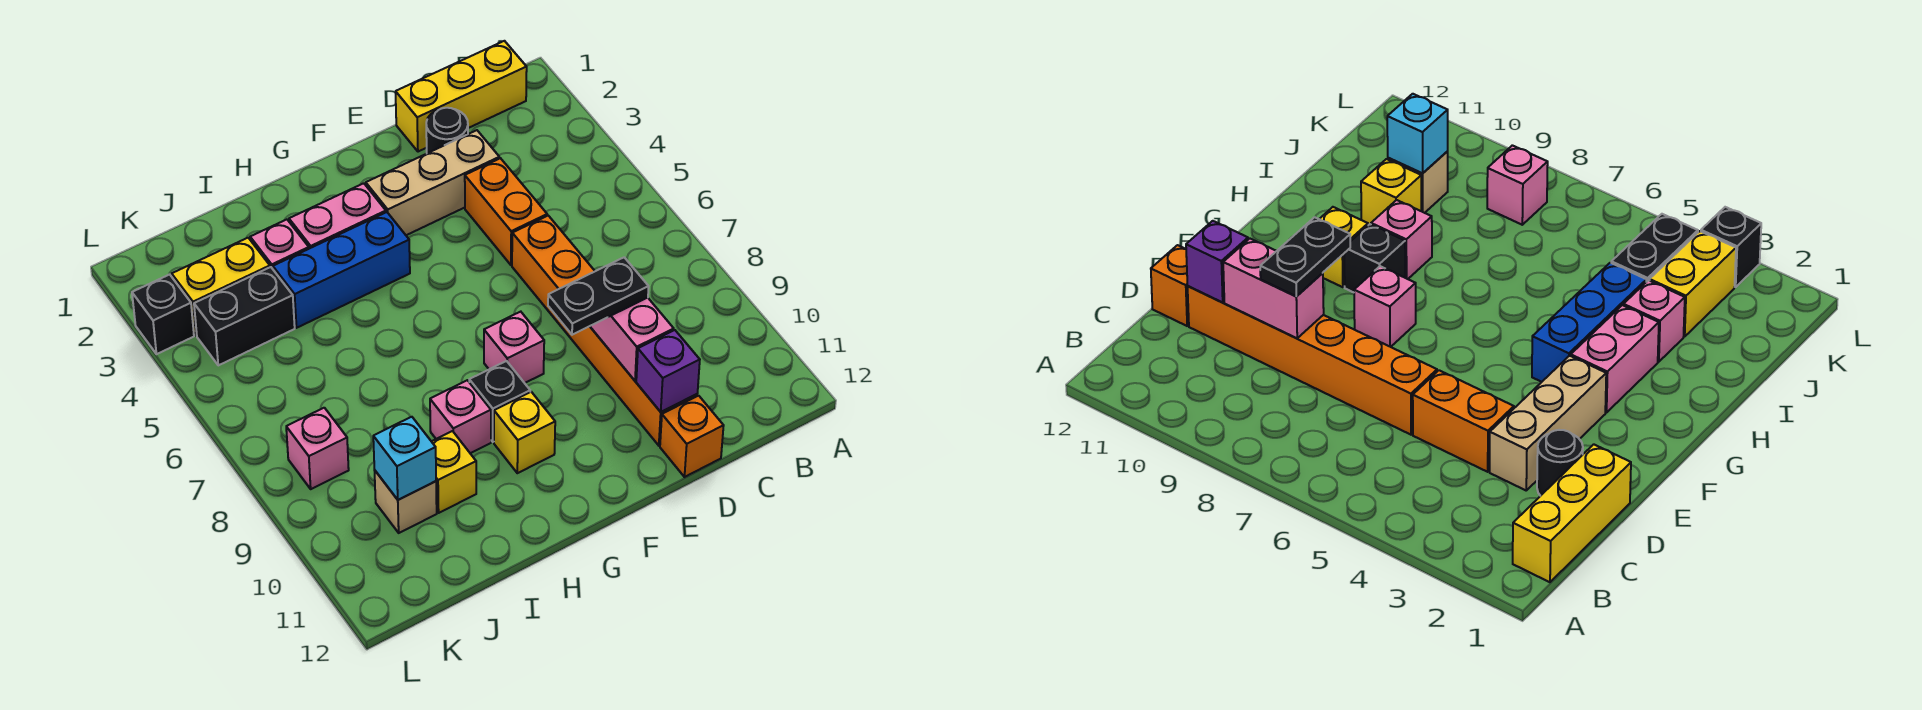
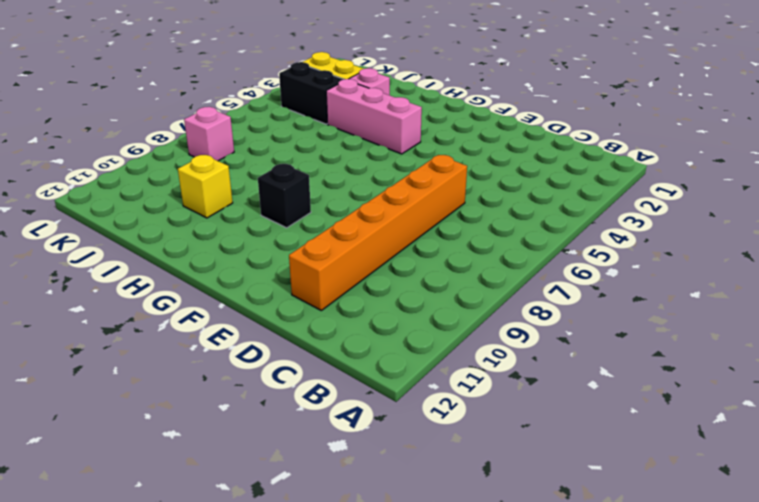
pink 1x3 brick [326,79,422,154] -> blue 1x3 brick [273,212,410,328]
none -> yellow 1x3 brick [396,41,527,152]
none -> black 1x1 round brick [426,108,468,153]
none -> tan 1x3 brick [366,130,499,235]

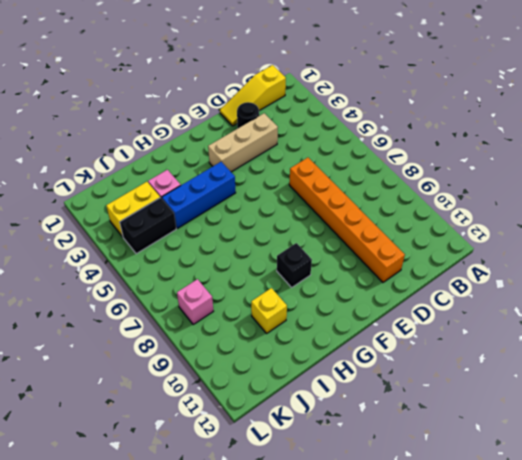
yellow 1x3 slope [220,65,286,126] -> yellow 1x3 brick [396,41,527,152]
none -> orange 1x2 brick [465,158,547,265]
none -> orange 1x1 brick [660,396,724,477]
none -> pink 1x1 brick [484,312,544,383]

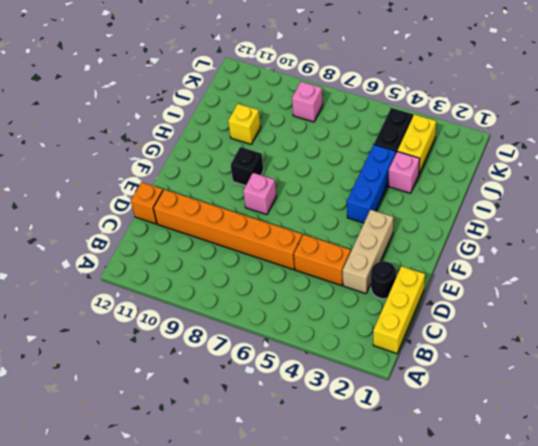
none -> pink 1x2 brick [289,183,386,249]
none -> yellow 1x1 brick [494,392,555,473]
none -> pink 1x1 brick [430,380,491,453]

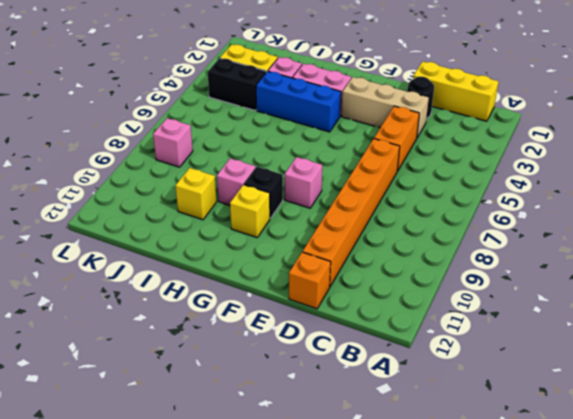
none -> tan 1x1 brick [374,470,437,533]
none -> black 1x1 brick [132,274,194,354]
none -> pink 1x2 brick [590,298,674,381]

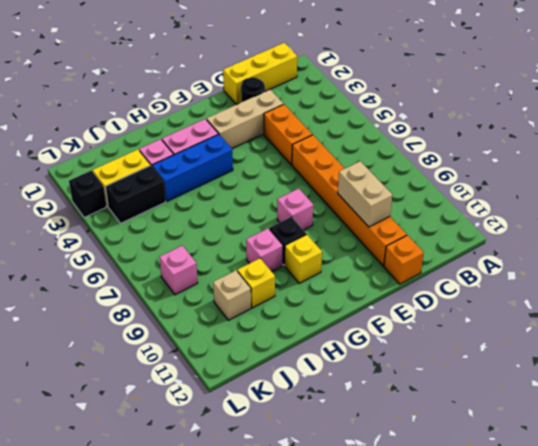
tan 1x2 brick [338,161,392,227] -> pink 1x2 brick [590,298,674,381]
none -> purple 1x1 brick [636,330,700,412]
none -> cyan 1x1 brick [373,417,436,500]
none -> black 1x2 plate [548,258,649,335]

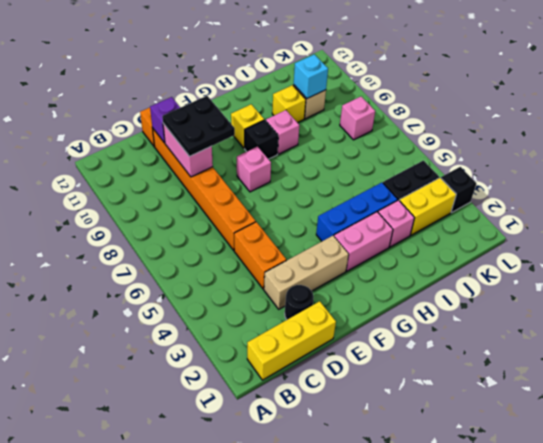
black 2x2 plate [162,96,235,157] -> black 1x2 plate [548,258,649,335]

